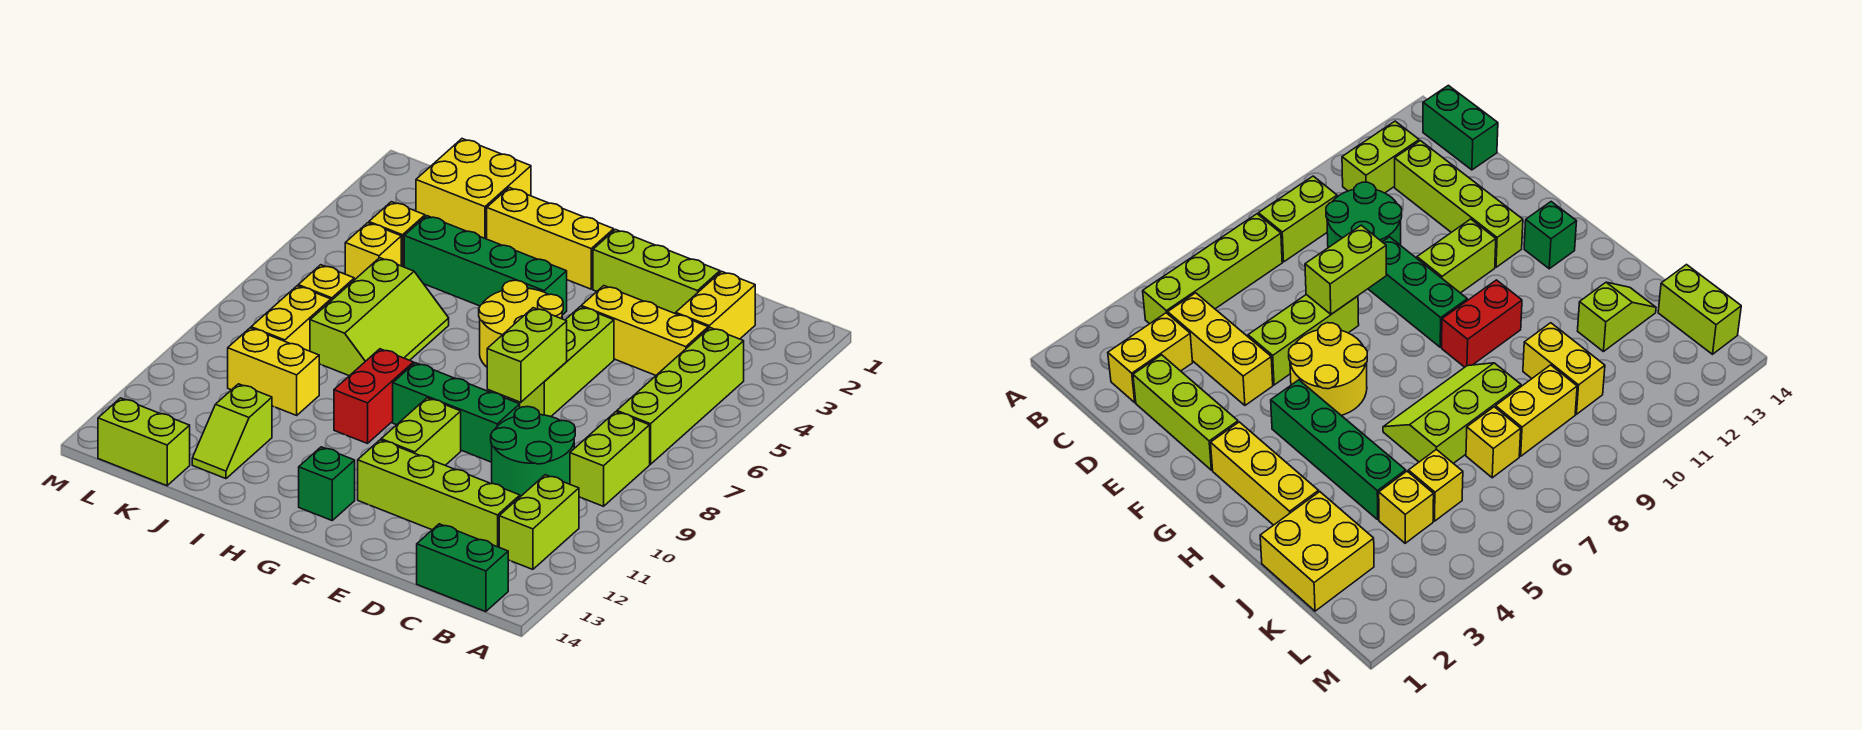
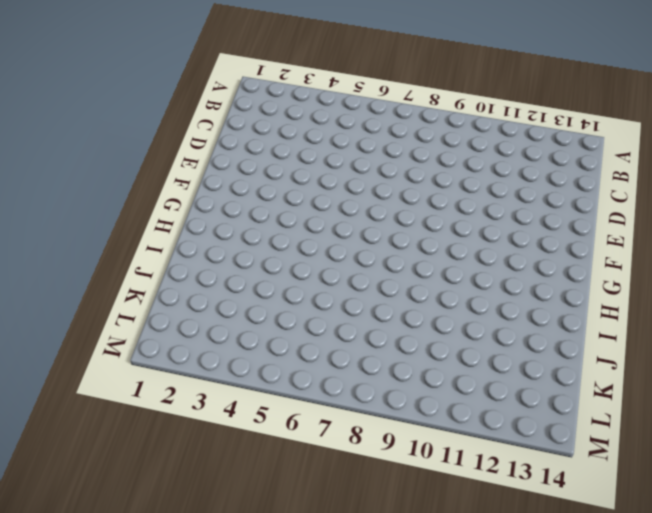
none -> lime 1x4 brick [617,328,744,464]
none -> lime 1x2 brick [570,412,650,506]
none -> lime 1x2 brick [499,475,579,569]

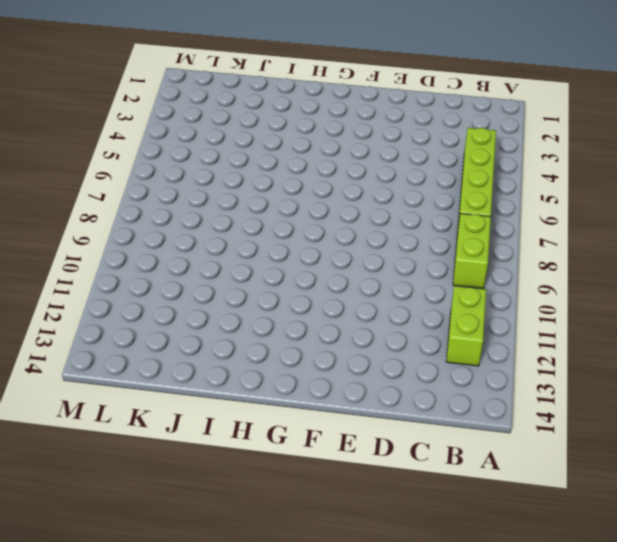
none -> green 1x2 brick [417,524,508,612]
none -> yellow 1x2 brick [676,271,755,339]
none -> yellow 1x3 brick [581,286,708,375]

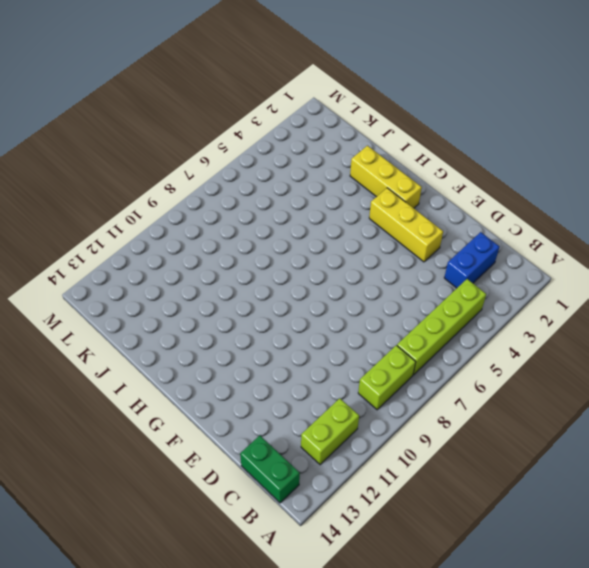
blue 1x2 brick [444,232,500,288] -> yellow 1x2 brick [676,271,755,339]
yellow 1x3 brick [369,188,443,262] -> yellow 1x3 brick moved to [581,286,708,375]
none -> green 2x2 round brick [491,407,575,497]
none -> lime 1x4 brick [358,440,520,547]
none -> lime 1x3 brick [593,230,720,314]

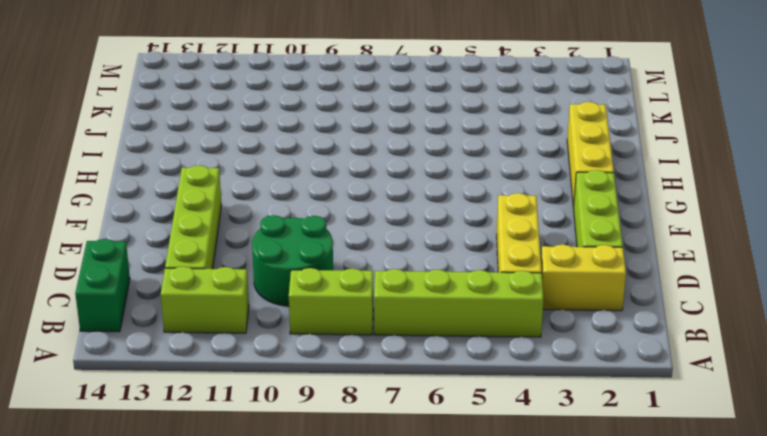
none -> lime 1x3 brick [511,307,614,416]
none -> green 1x3 brick [393,363,520,462]
none -> yellow 2x2 round brick [479,280,563,367]

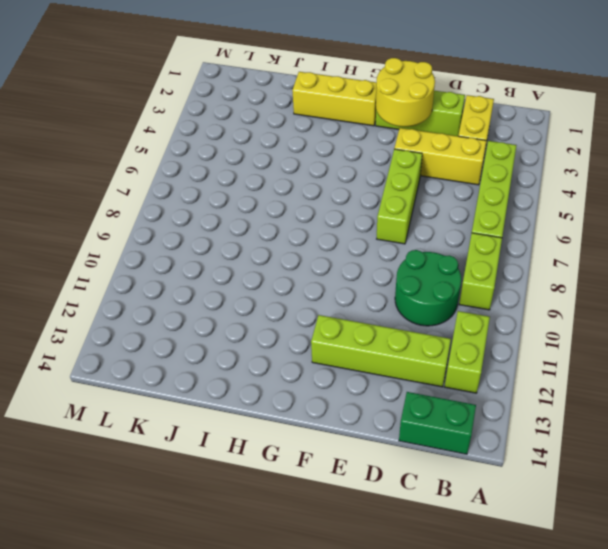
yellow 2x2 round brick [376,58,435,127] -> yellow 2x2 round brick moved to [479,280,563,367]
none -> green 1x3 brick [393,363,520,462]
none -> lime 1x2 brick [381,398,461,465]
none -> green 1x4 brick [404,216,567,315]

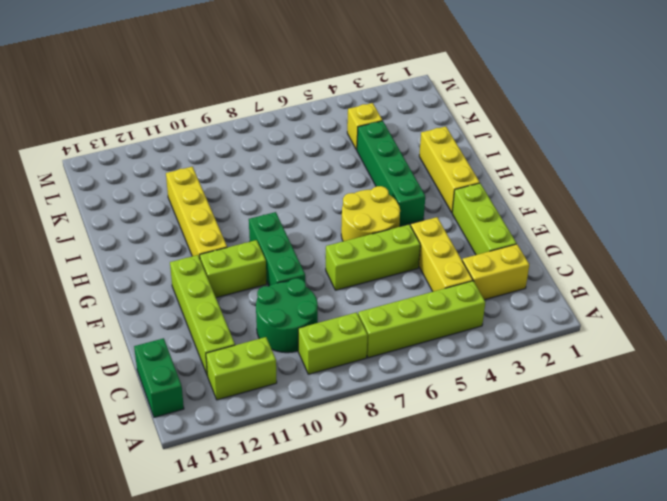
yellow 1x4 brick [166,167,227,258] -> none
none -> green 1x1 brick [299,447,355,520]
none -> red 1x2 brick [334,349,414,444]
none -> lime 2x3 slope [310,258,449,376]

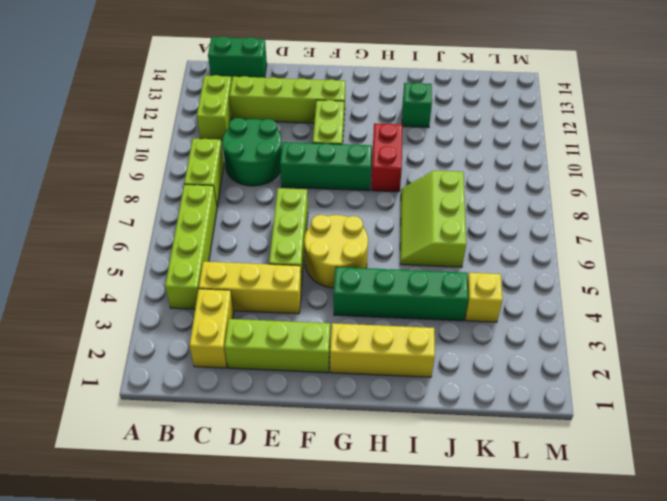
green 1x1 brick [402,82,432,127] -> green 1x1 brick moved to [299,447,355,520]
none -> yellow 2x2 brick [416,139,531,239]
none -> yellow 1x2 brick [228,328,319,415]
none -> lime 1x2 slope [192,384,272,479]

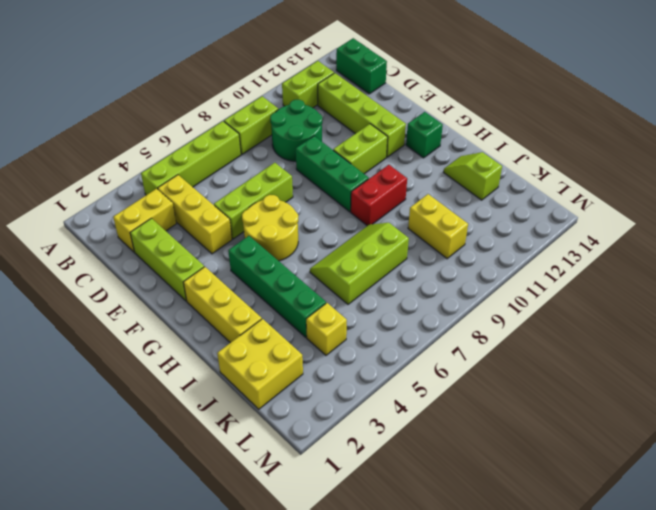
lime 1x2 slope [444,152,502,200] -> lime 1x2 slope turned to [192,384,272,479]
none -> yellow 1x1 brick [345,223,401,280]
none -> yellow 1x1 brick [298,265,354,301]
none -> yellow 1x2 brick [251,286,331,351]

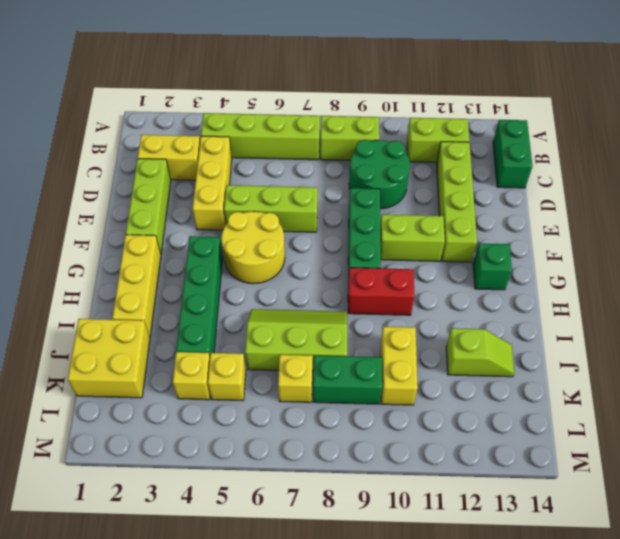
green 1x2 brick [313,356,382,404] -> yellow 1x2 brick [251,286,331,351]
none -> lime 1x2 brick [98,398,190,486]
none -> lime 1x2 brick [487,308,567,402]

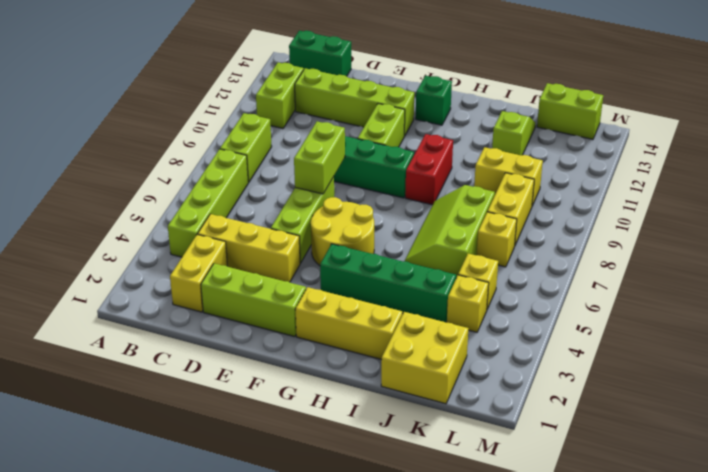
none -> green 2x2 round brick [491,407,575,497]

